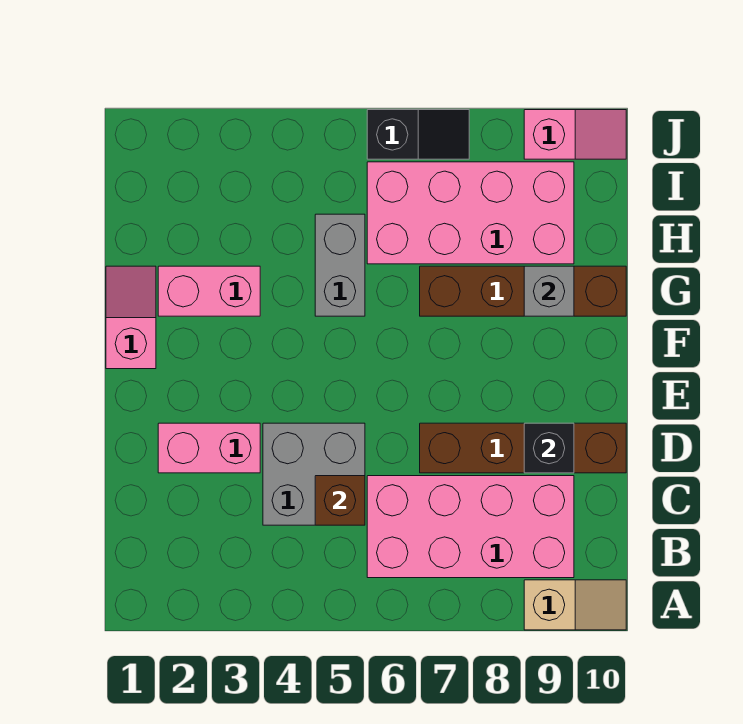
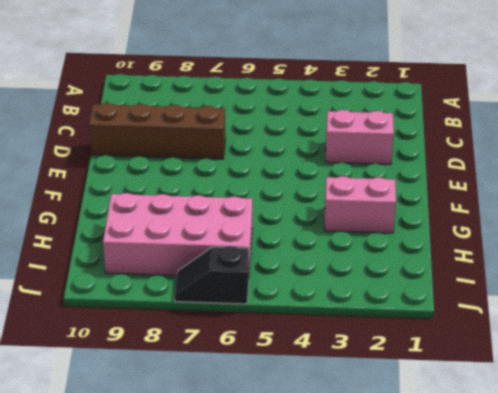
none -> tan 1x2 slope [524,580,626,630]
none -> pink 2x4 brick [367,476,574,578]
none -> grey 2x2 brick [263,423,365,525]

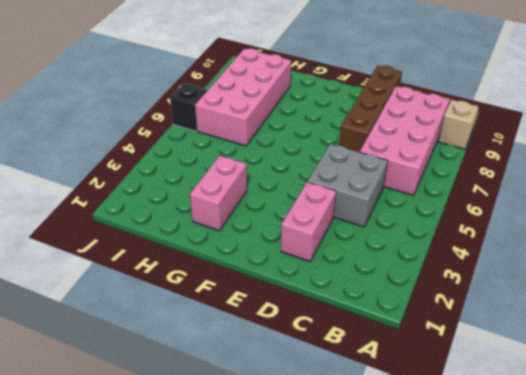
none -> pink 1x2 slope [106,266,156,369]
none -> grey 1x2 brick [315,214,365,316]
none -> brown 1x4 brick [420,266,626,316]

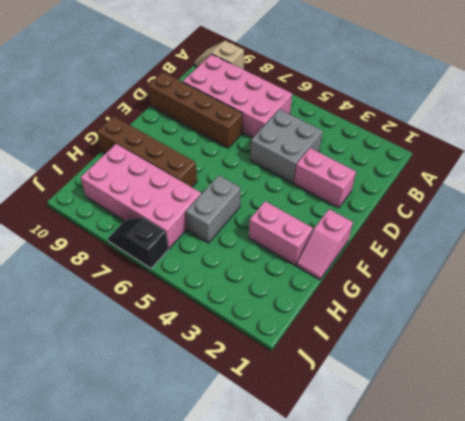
none -> pink 1x2 slope [524,110,626,159]
none -> brown 1x1 brick [315,476,365,525]
none -> black 1x1 brick [524,423,574,473]

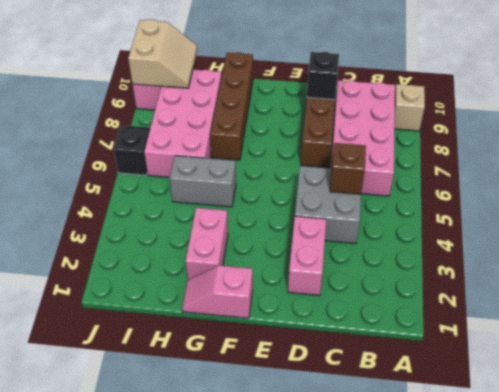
tan 2x2 slope [128,19,197,88] -> none
none -> grey 1x1 brick [524,266,574,316]

